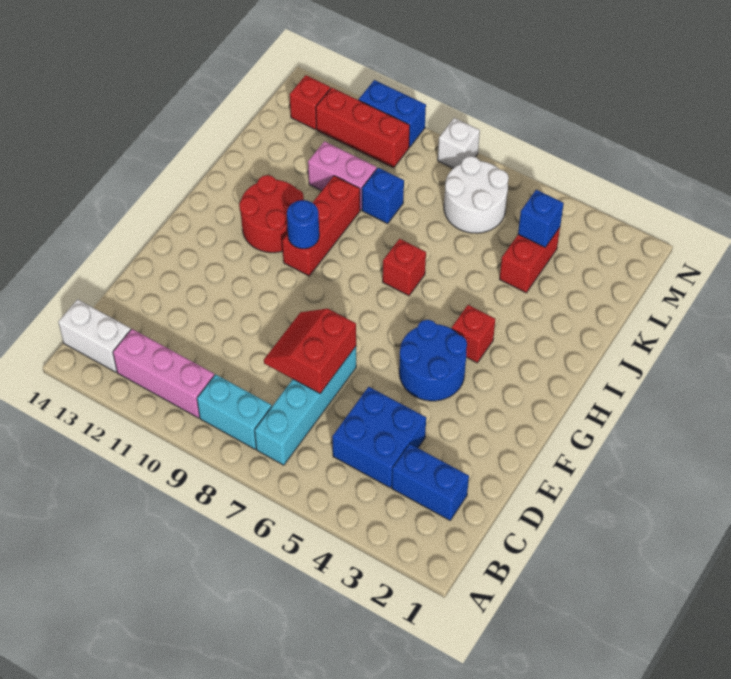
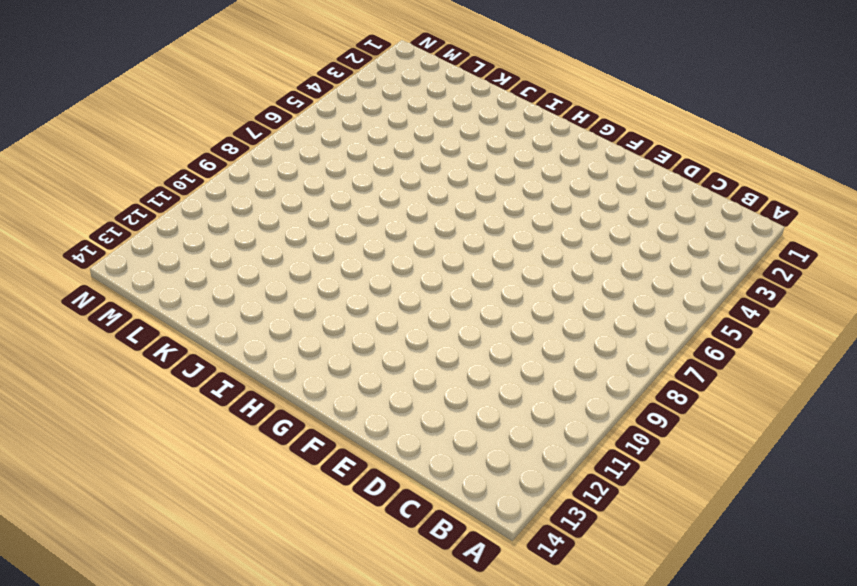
none -> cyan 1x4 brick [255,347,356,465]
none -> cyan 1x2 brick [197,374,272,449]
none -> pink 1x3 brick [113,329,214,418]

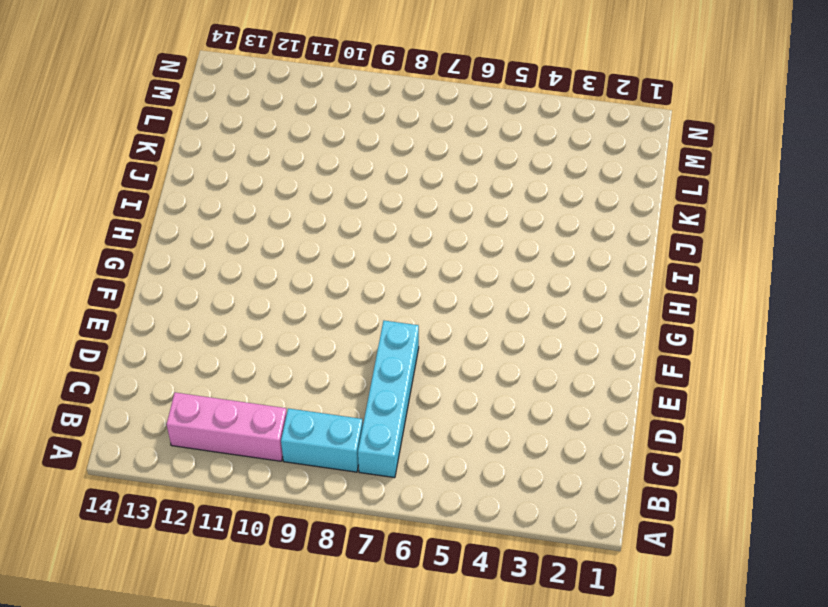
none -> white 1x2 brick [58,299,131,372]
none -> blue 1x2 brick [392,444,469,520]
none -> blue 2x2 brick [332,387,426,488]

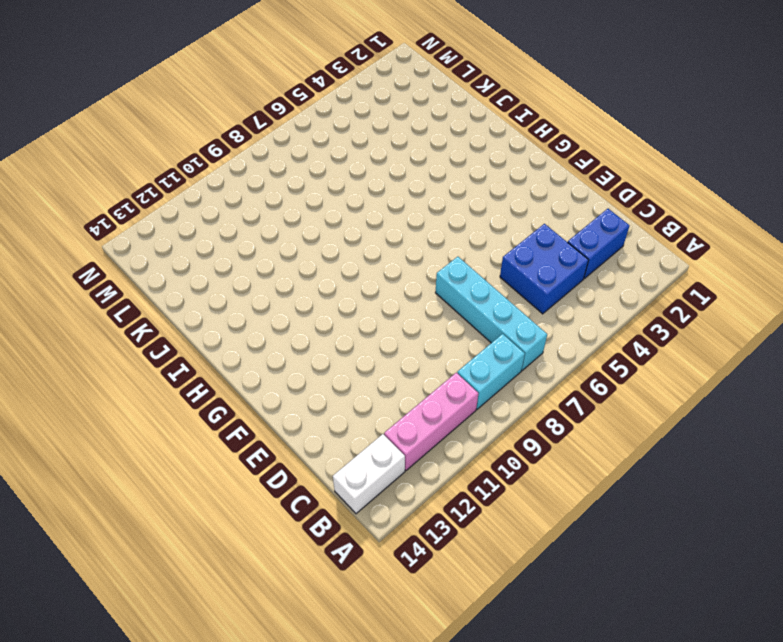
none -> blue 2x2 round brick [399,320,467,401]
none -> red 1x1 brick [452,305,495,363]
none -> red 1x3 brick [282,176,360,276]

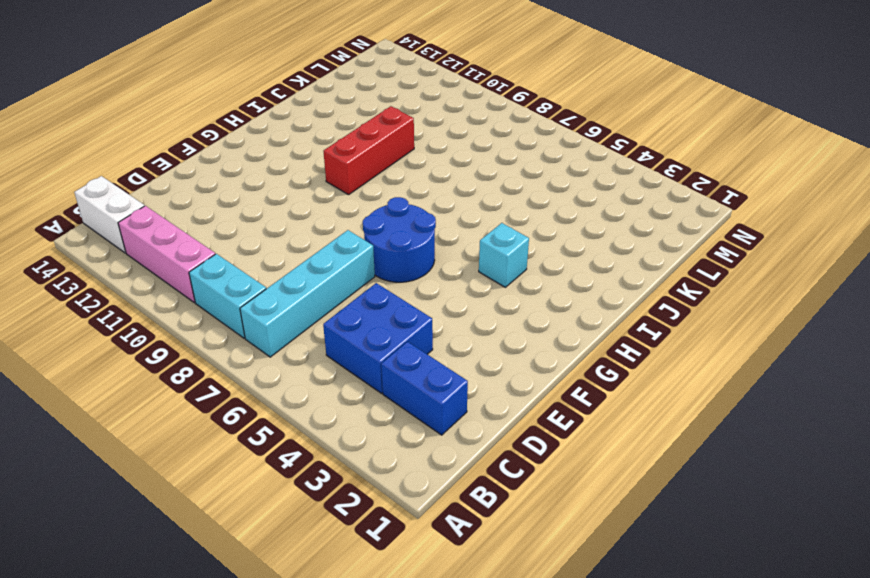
blue 2x2 round brick [363,197,436,282] -> blue 2x2 round brick moved to [399,320,467,401]
cyan 1x1 brick [479,223,529,287] -> red 1x1 brick [452,305,495,363]
none -> red 2x2 round brick [239,175,304,253]
none -> red 1x1 brick [383,239,426,296]
none -> red 1x2 brick [500,228,560,293]

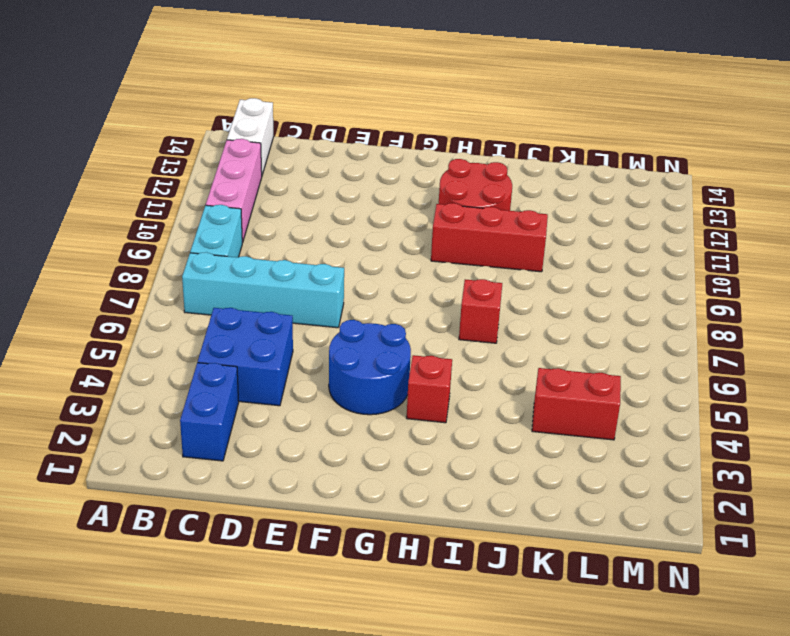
none -> blue 1x1 brick [362,168,404,224]
none -> pink 1x2 brick [308,141,377,210]
none -> white 2x2 round brick [444,156,509,233]

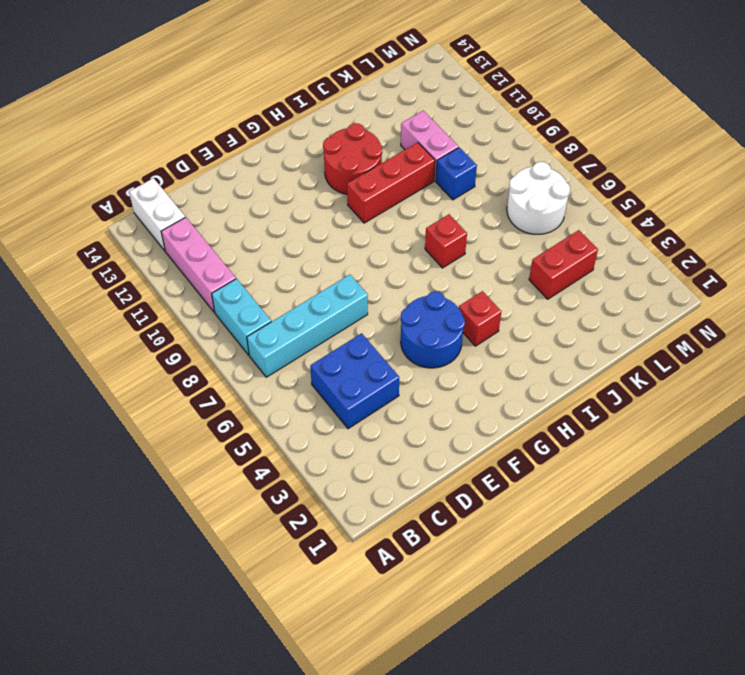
none -> blue 1x2 brick [392,444,469,520]
none -> red 1x3 brick [316,88,410,168]
none -> red 1x1 brick [290,75,330,129]

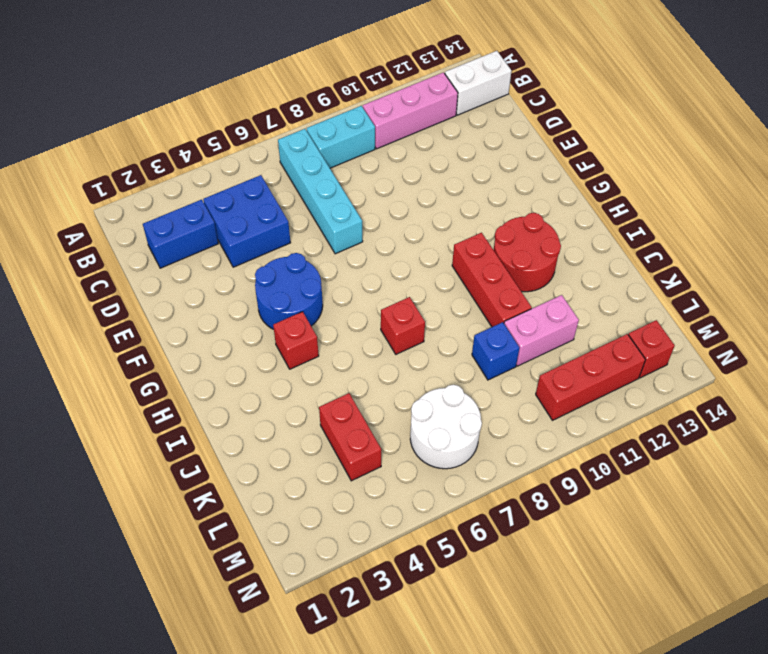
none -> white 1x1 brick [438,118,480,168]
none -> blue 1x2 brick [359,80,426,147]
none -> red 2x2 slope [264,309,356,393]

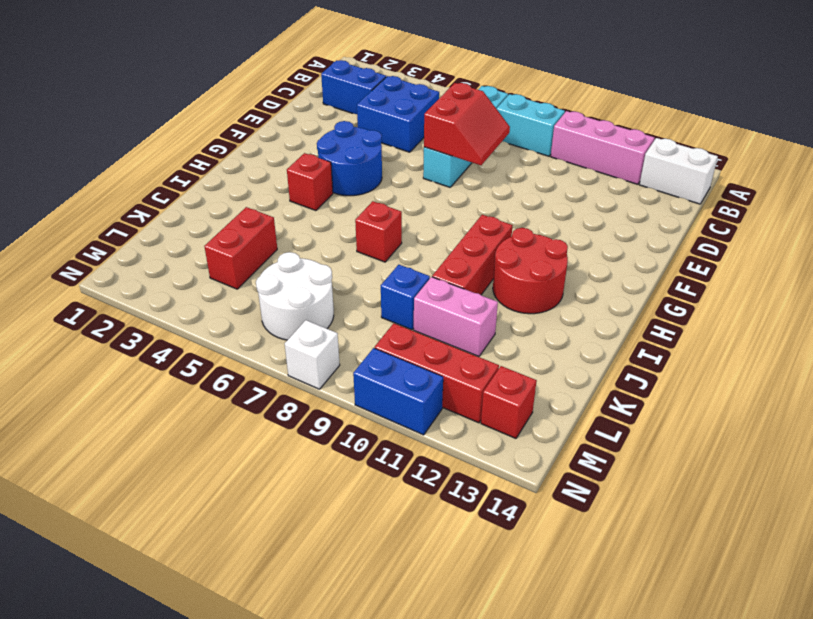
none -> blue 1x1 round brick [287,200,319,249]
none -> blue 1x1 brick [518,190,564,247]

